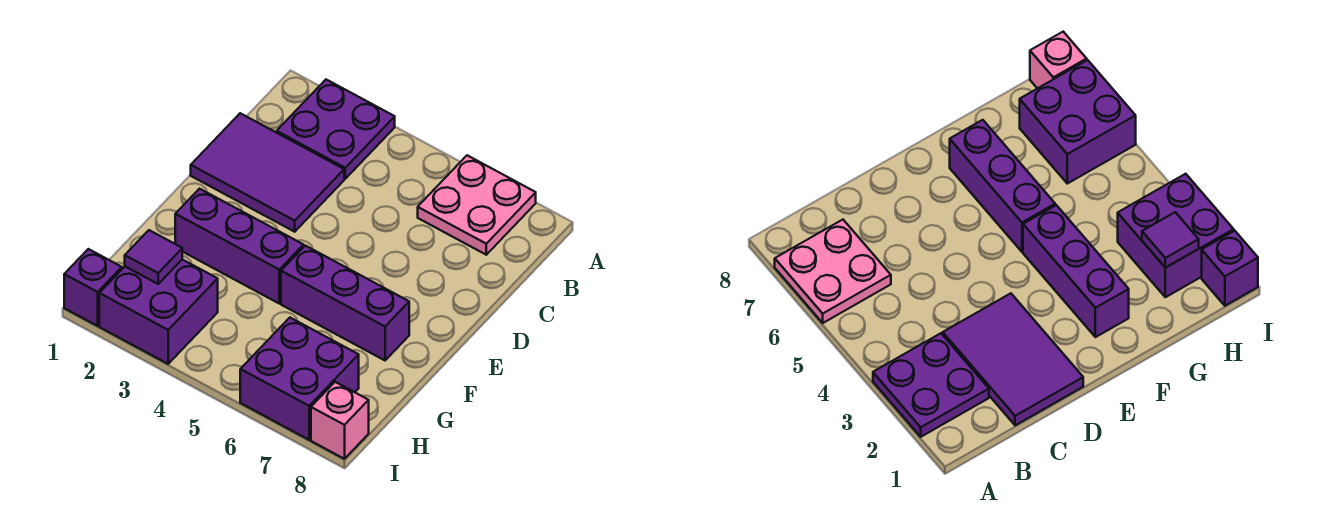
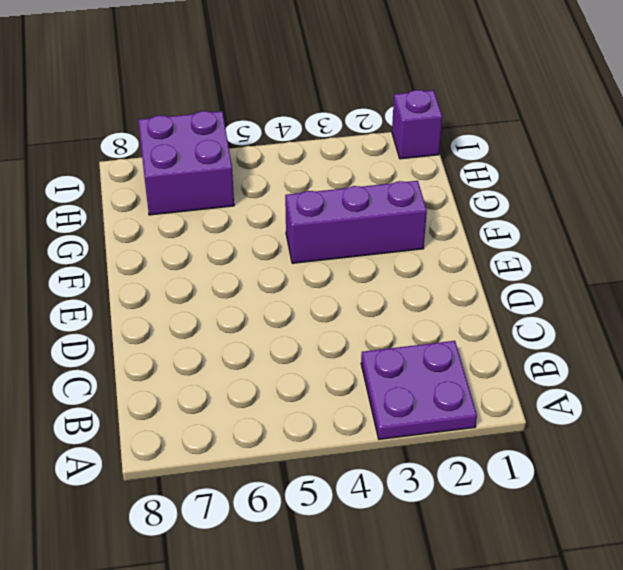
none -> pink 2x2 plate [418,155,536,255]
none -> purple 2x3 tile [191,113,344,232]

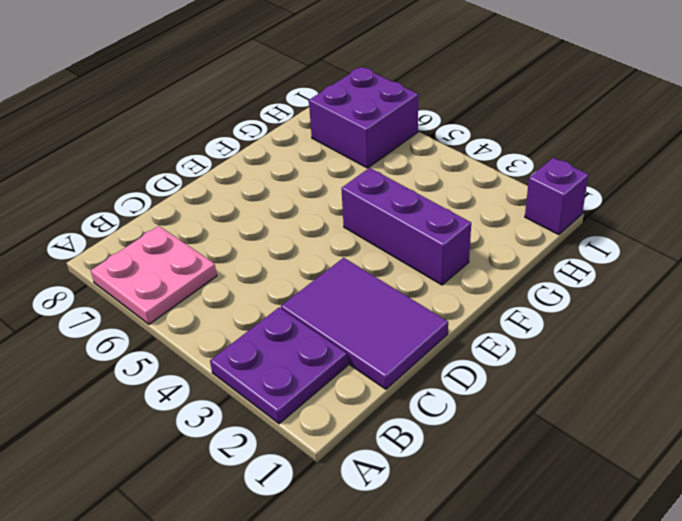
none -> purple 1x3 brick [281,246,409,360]
none -> purple 2x2 brick [99,260,218,364]

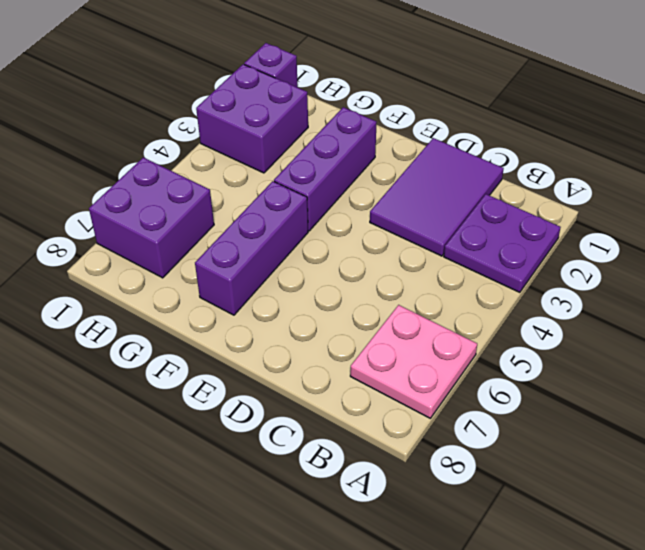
none -> pink 1x1 brick [311,382,369,459]
none -> purple 1x1 tile [125,230,182,284]

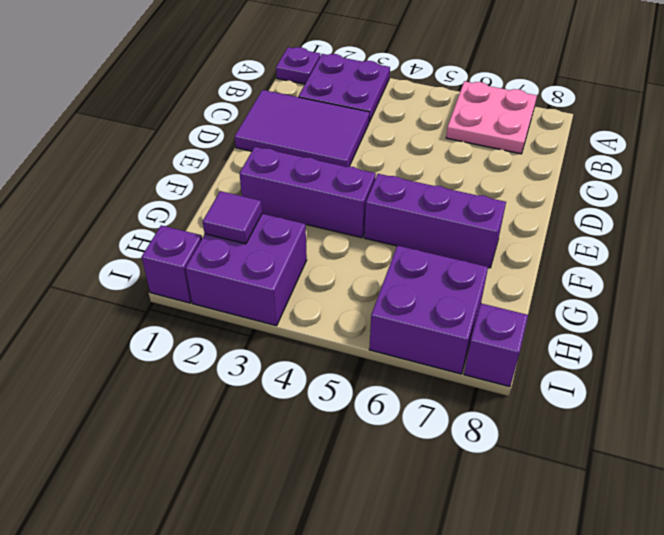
purple 1x1 plate [276,47,320,84] -> none
purple 1x1 brick [464,304,528,387] -> pink 1x1 brick [311,382,369,459]

